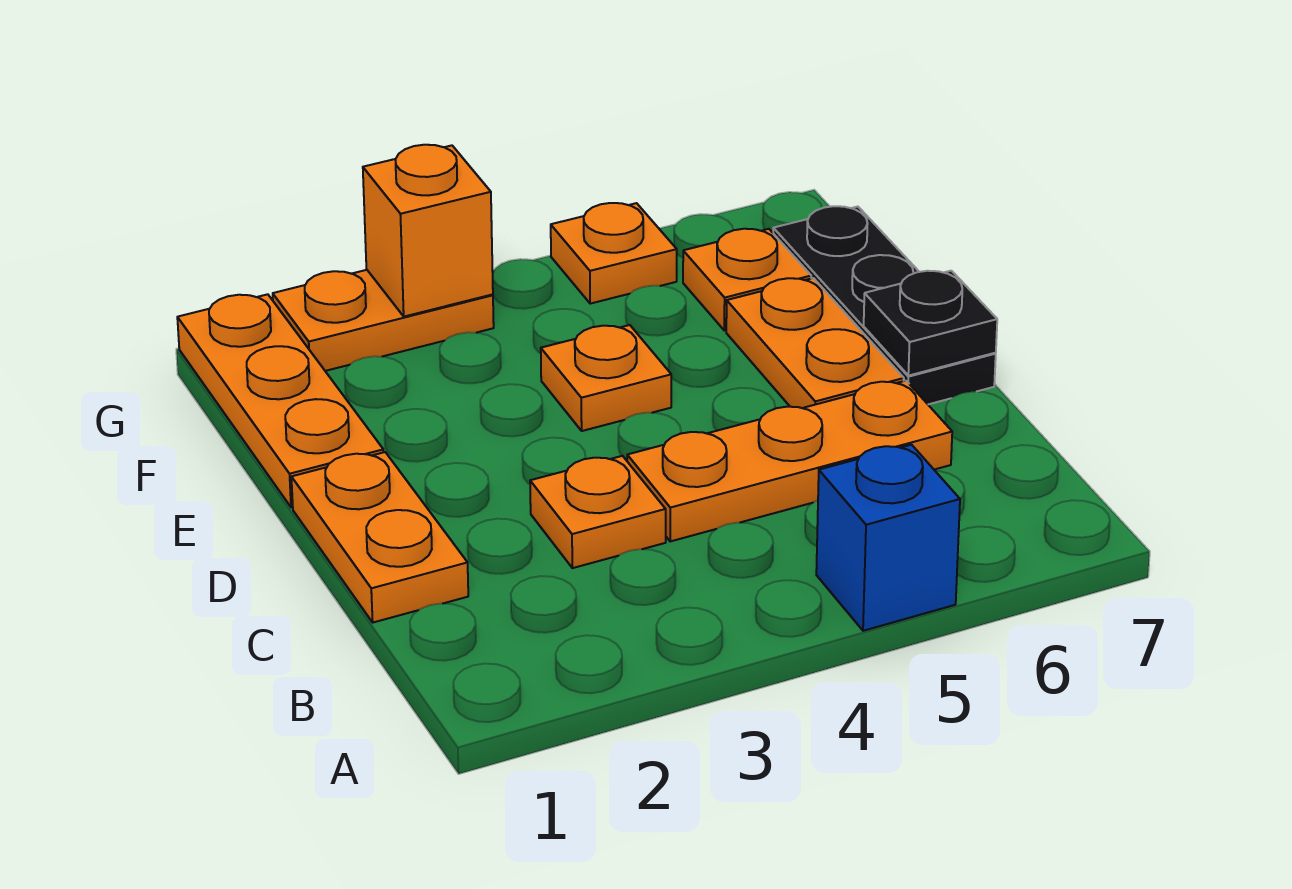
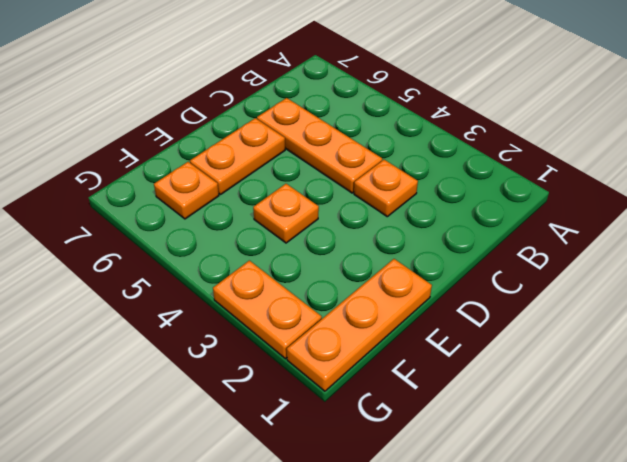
none -> blue 1x1 brick [816,445,960,631]
none -> orange 1x2 plate [291,452,468,622]
none -> black 1x3 plate [773,206,996,404]

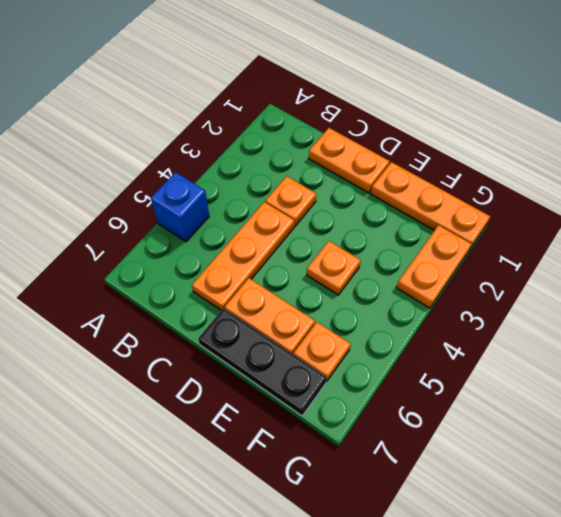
none -> orange 1x1 plate [551,203,677,304]
none -> black 1x1 plate [864,271,997,376]
none -> orange 1x1 brick [363,145,493,317]

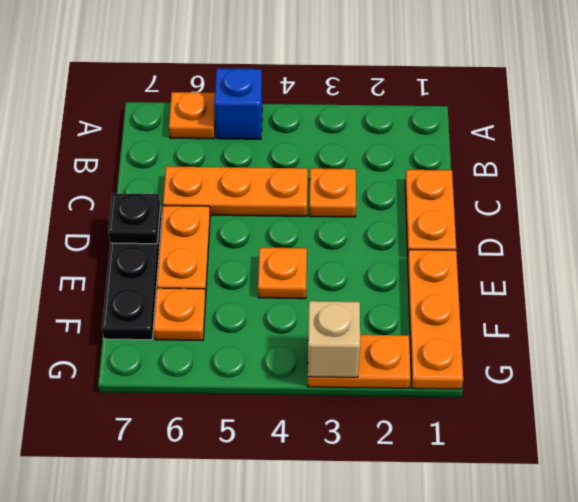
orange 1x1 plate [169,92,216,139] -> orange 1x1 plate moved to [551,203,677,304]
tan 1x1 brick [308,301,360,377] -> orange 1x1 brick [363,145,493,317]

